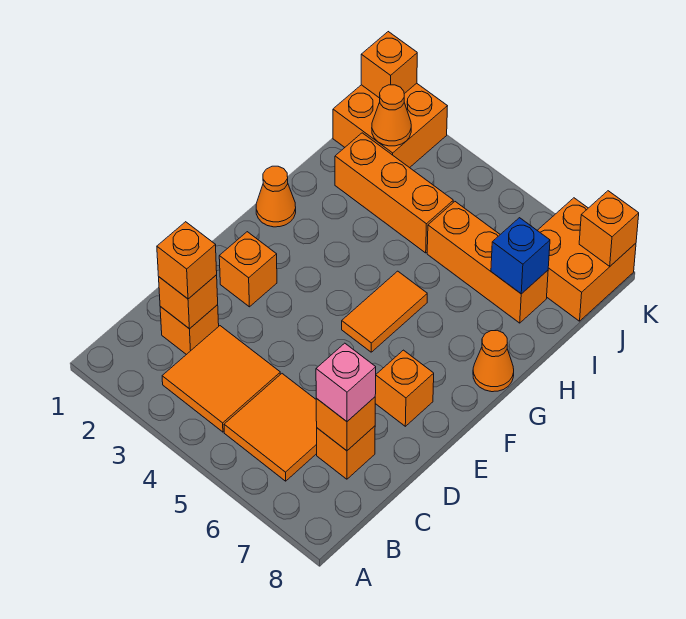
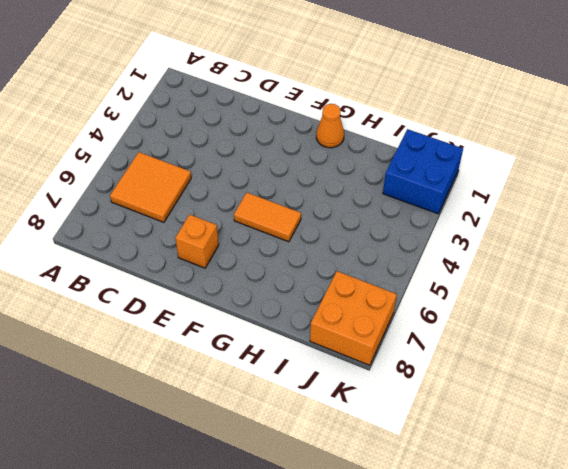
blue 2x2 brick [383,129,463,214] -> orange 2x2 brick [333,83,447,168]
none -> orange 2x2 tile [162,326,280,432]
none -> orange 1x1 brick [160,305,219,355]
none -> orange 1x1 brick [317,426,375,479]

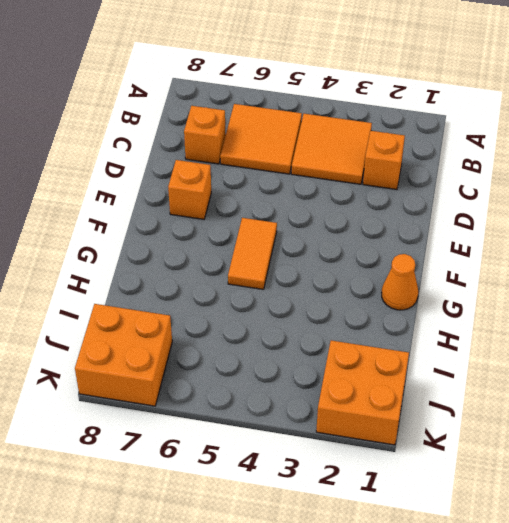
none -> orange 1x1 brick [219,232,277,307]
none -> orange 1x1 cone [473,330,514,392]
none -> orange 1x3 brick [335,133,453,253]

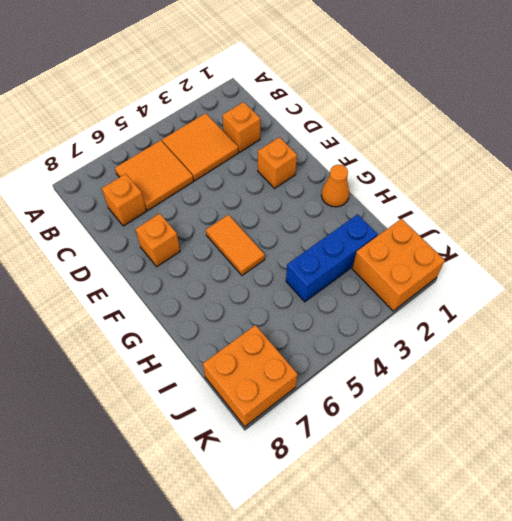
blue 1x3 brick [286,214,378,302] -> orange 1x3 brick [335,133,453,253]
none -> orange 1x1 cone [473,330,514,392]
none -> orange 1x3 brick [427,202,548,323]
none -> orange 1x1 brick [159,275,218,329]

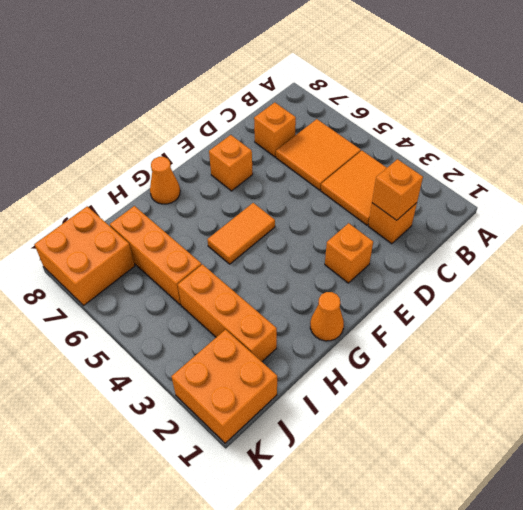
none -> orange 1x1 brick [316,397,375,451]
none -> blue 1x1 brick [491,218,550,294]
none -> orange 1x1 cone [372,85,411,146]

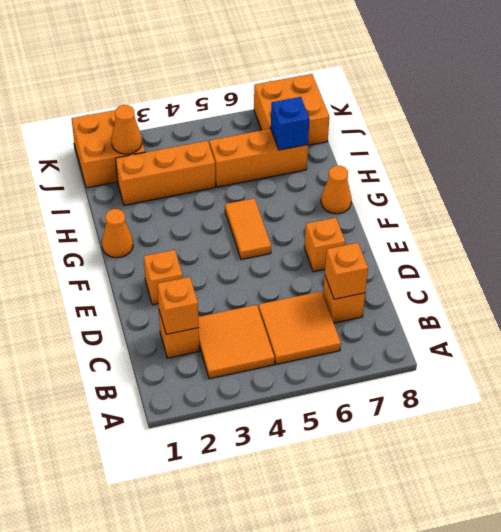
none -> orange 1x1 brick [361,32,417,98]
none -> orange 1x1 brick [579,191,639,266]
none -> orange 1x1 brick [157,222,217,299]

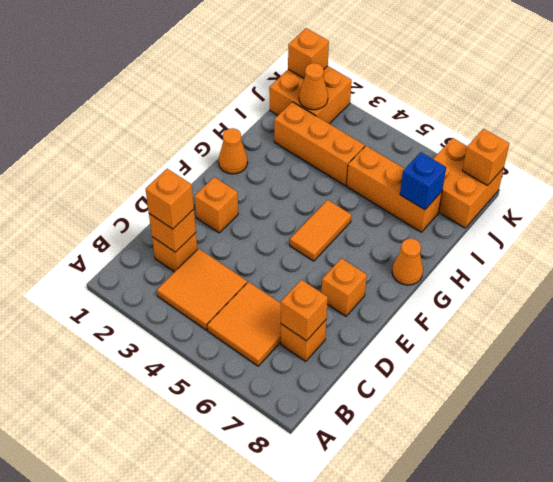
none -> pink 1x1 brick [316,343,376,421]

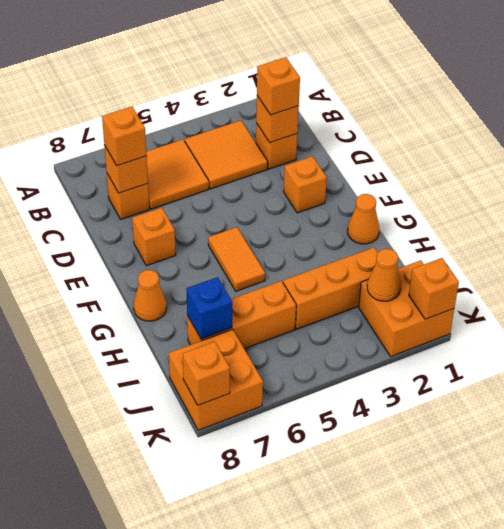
orange 1x1 brick [102,107,147,166] -> pink 1x1 brick [316,343,376,421]

